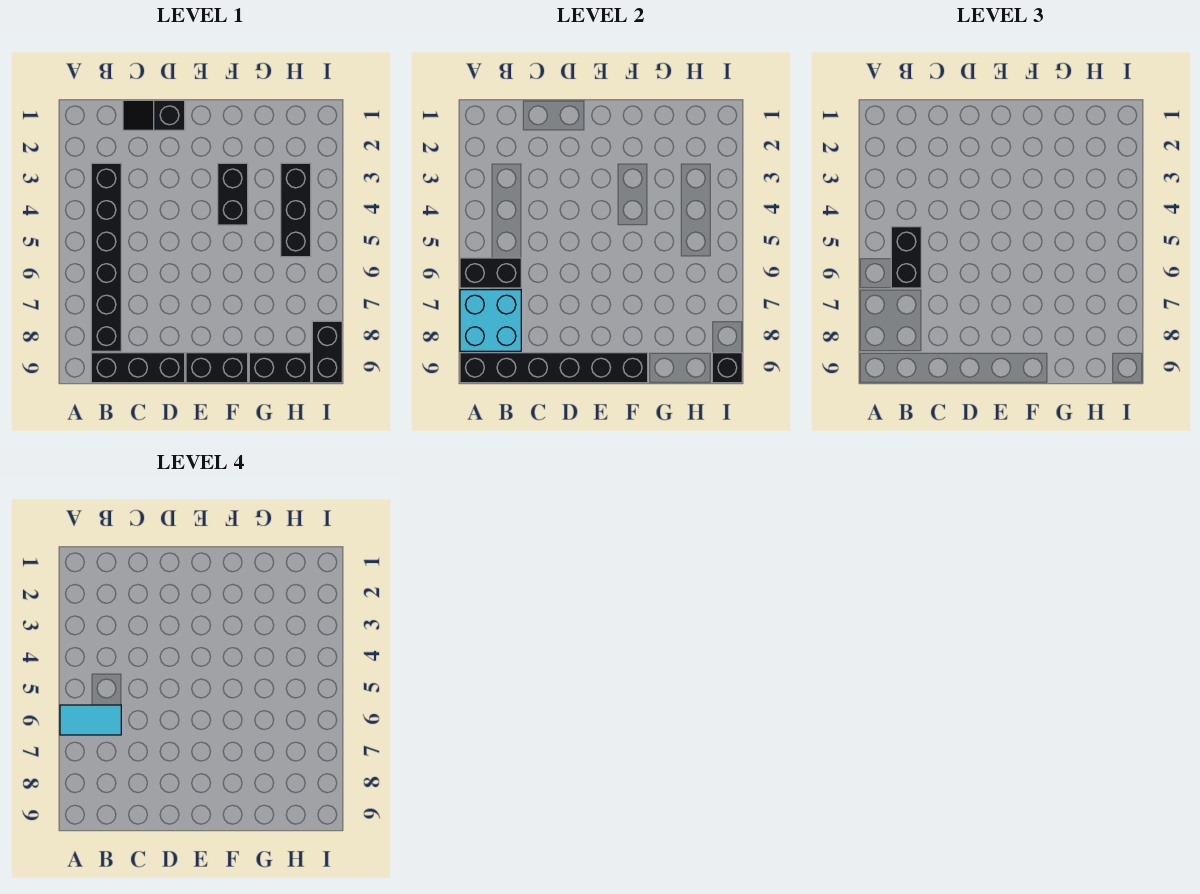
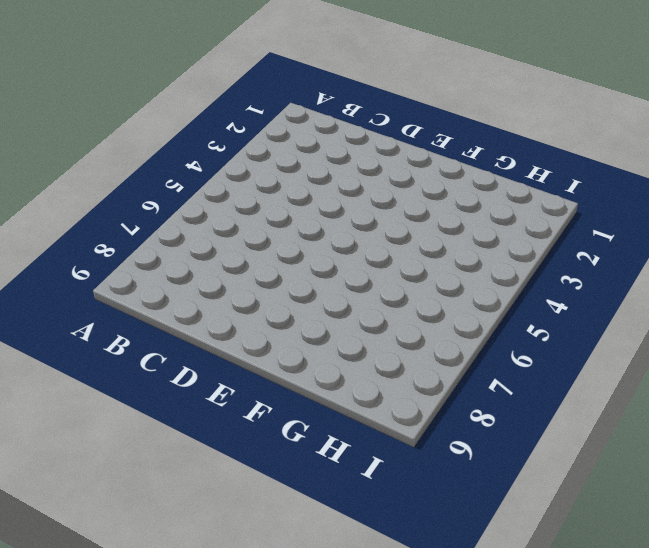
none -> black 1x6 brick [91,163,121,351]
none -> black 1x3 brick [91,353,185,383]
none -> black 1x2 slope [123,100,185,130]

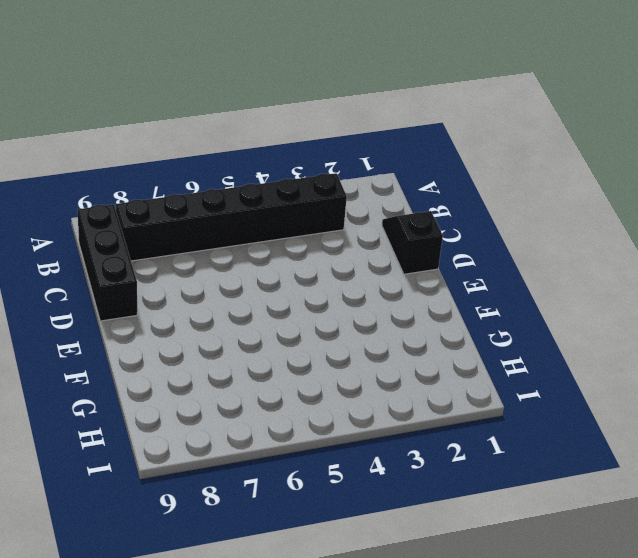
none -> black 1x2 brick [186,353,248,383]
none -> black 1x2 brick [218,163,248,225]
none -> black 1x2 brick [249,353,311,383]

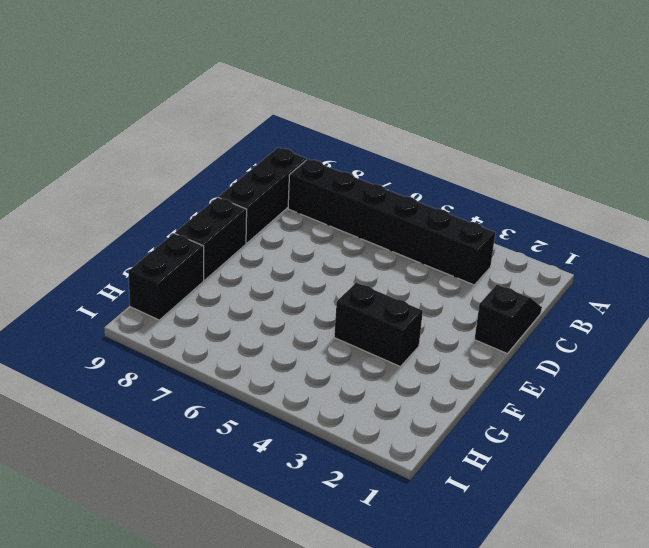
none -> black 1x3 brick [281,163,311,257]
none -> black 1x2 brick [312,321,342,383]
none -> black 1x2 brick [460,258,521,288]

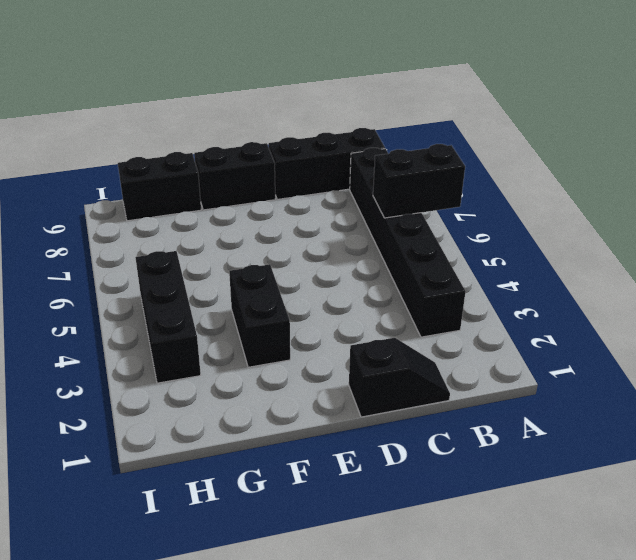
none -> black 1x2 brick [312,321,342,383]
none -> cyan 2x2 brick [460,290,521,351]
none -> black 1x6 brick [460,353,648,383]

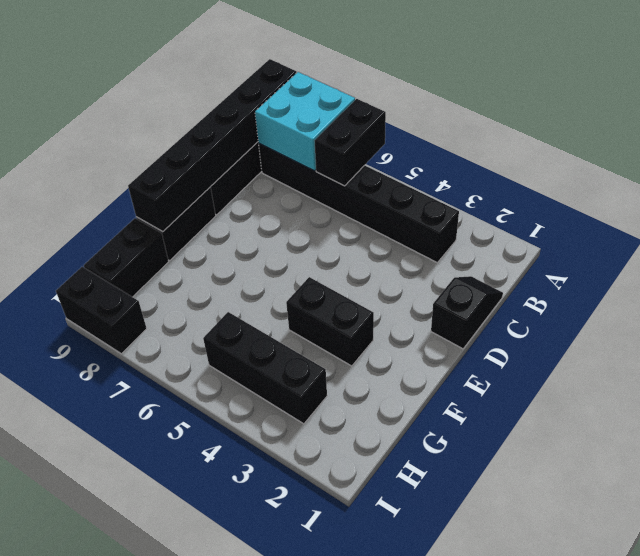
none -> black 1x1 brick [712,353,742,383]
none -> black 1x2 brick [891,227,921,288]
none -> cyan 1x2 tile [60,705,121,735]

